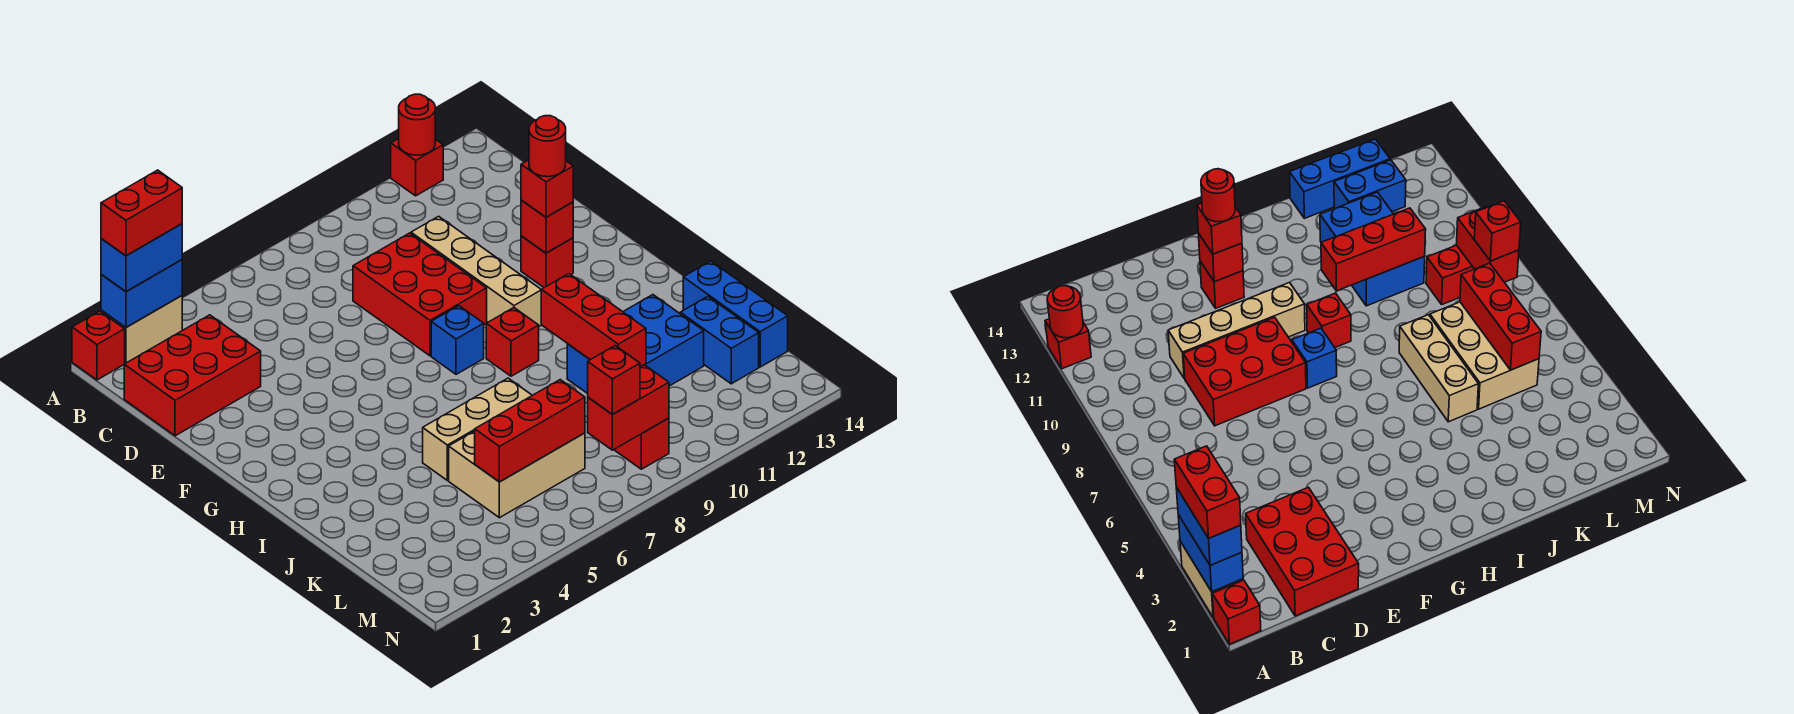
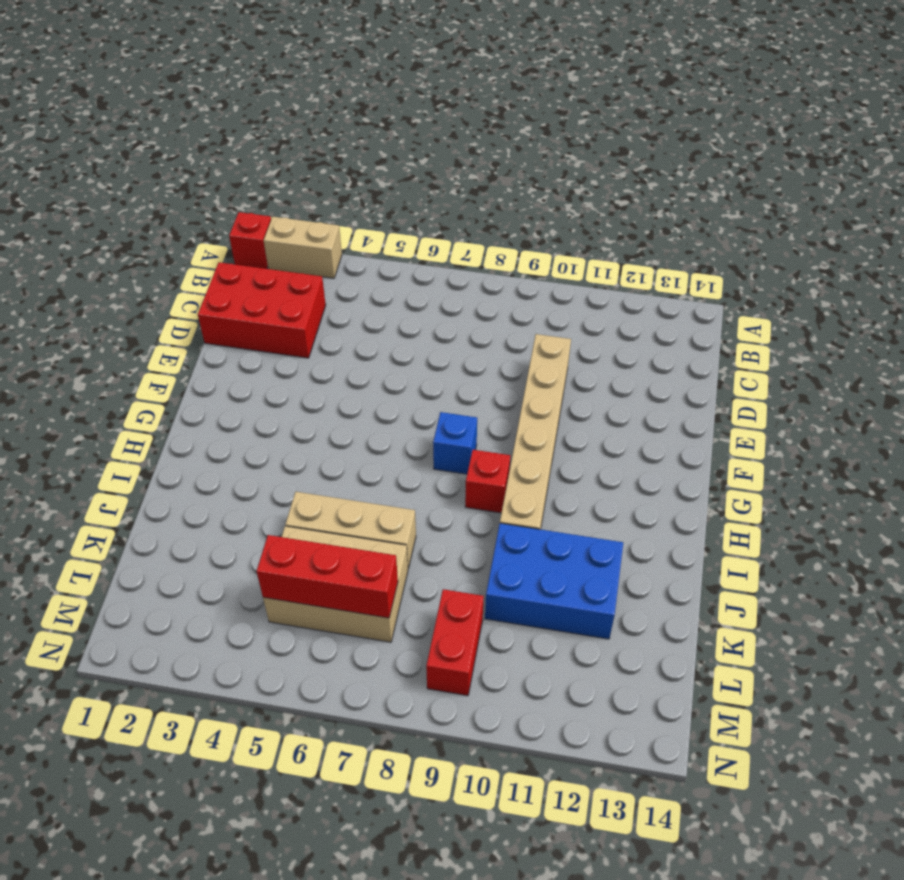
tan 1x6 brick [500,334,571,529] -> tan 1x4 brick [411,216,541,326]
none -> red 1x1 brick [391,138,443,196]
none -> red 2x3 brick [353,233,487,356]
none -> red 1x1 brick [521,236,573,288]

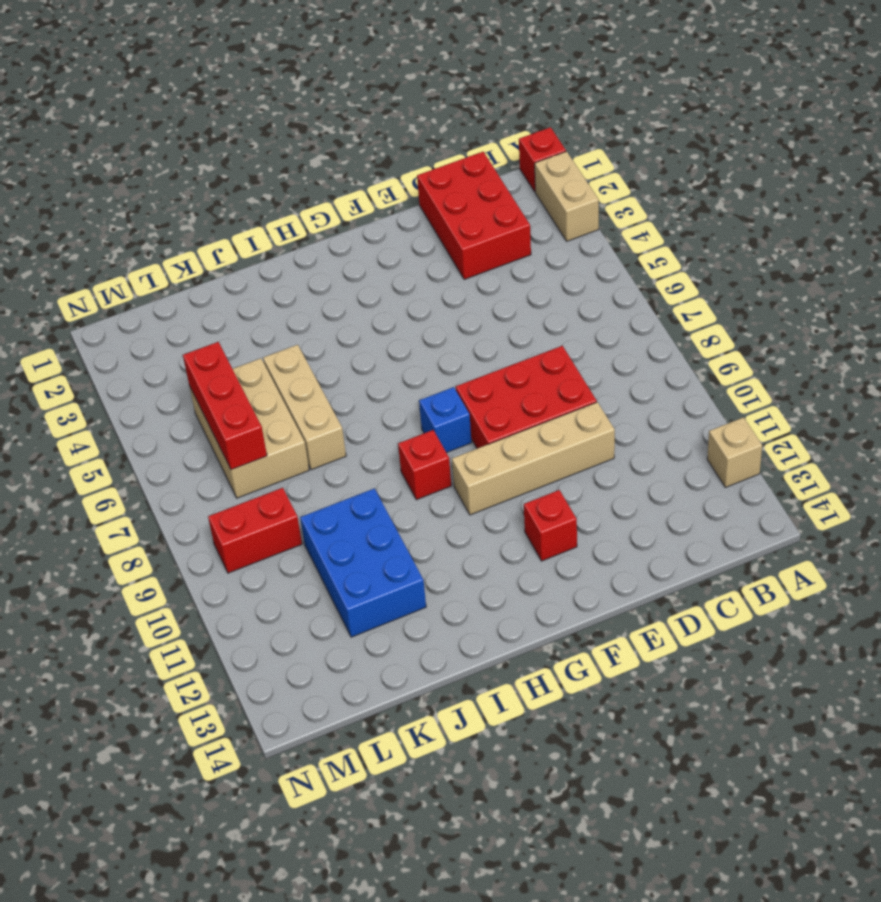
tan 1x1 brick [707,417,762,487] -> red 1x1 brick [391,138,443,196]
none -> blue 1x3 brick [683,261,788,367]
none -> blue 1x2 brick [680,297,759,384]
none -> blue 1x2 brick [101,260,182,327]

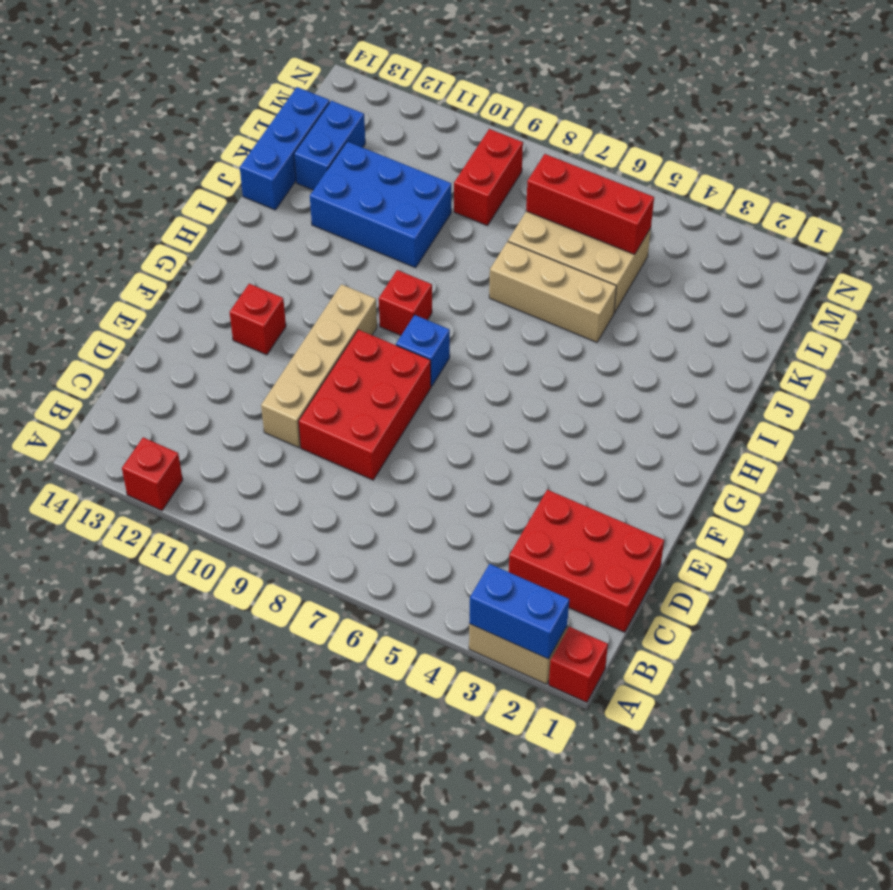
none -> red 1x1 round brick [399,94,435,155]
none -> red 1x1 brick [521,200,573,253]
none -> red 1x3 brick [541,274,646,367]

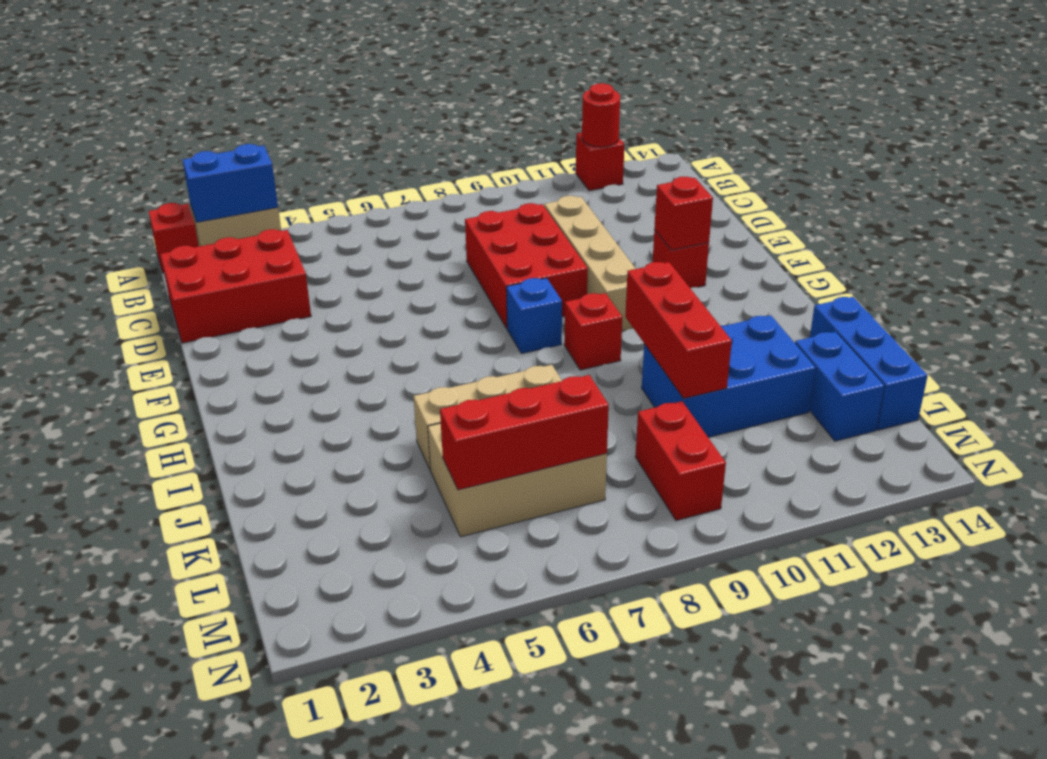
none -> red 1x2 brick [588,365,669,450]
none -> blue 1x2 brick [101,224,182,292]
none -> red 1x1 brick [521,160,573,217]

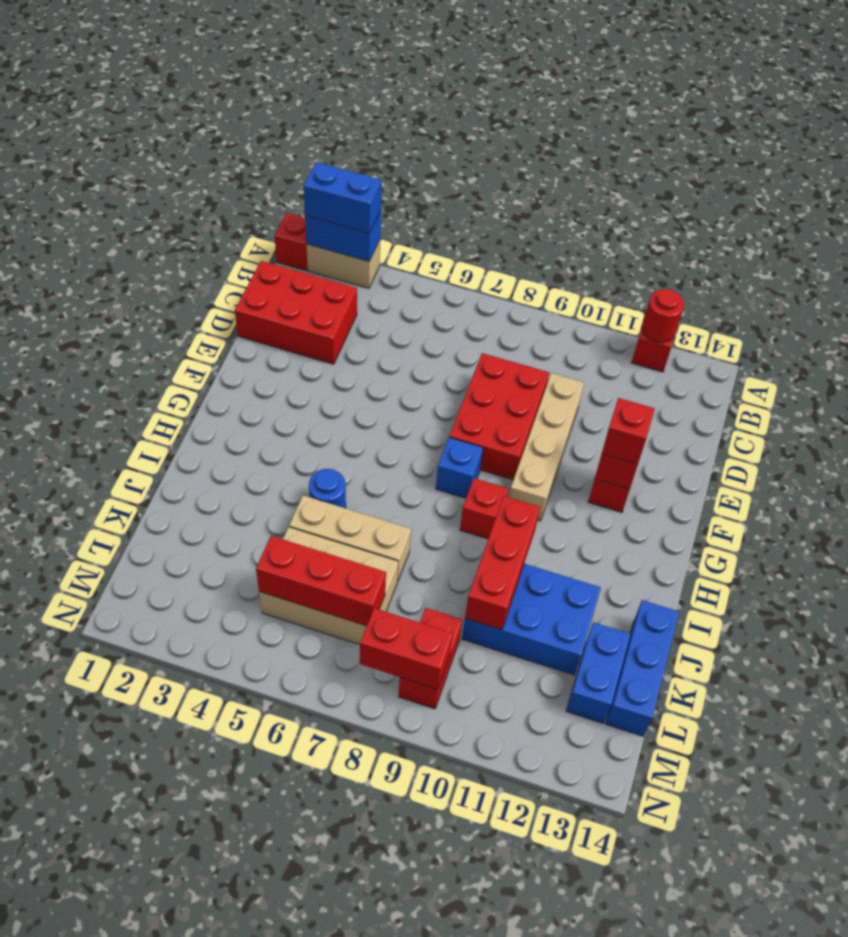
blue 1x1 round brick [309,469,346,508] -> none
none -> red 1x1 brick [588,346,640,415]
none -> red 1x2 brick [101,170,182,256]
none -> red 1x1 round brick [529,116,566,177]

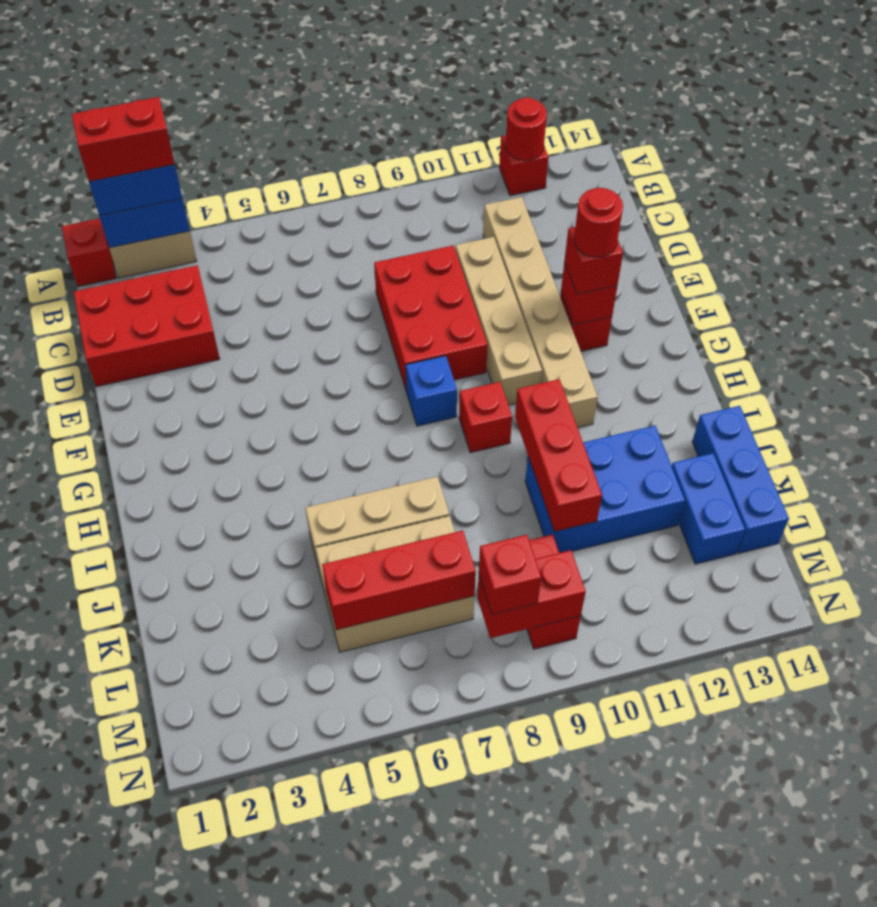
tan 1x6 brick [483,197,598,428] -> none

